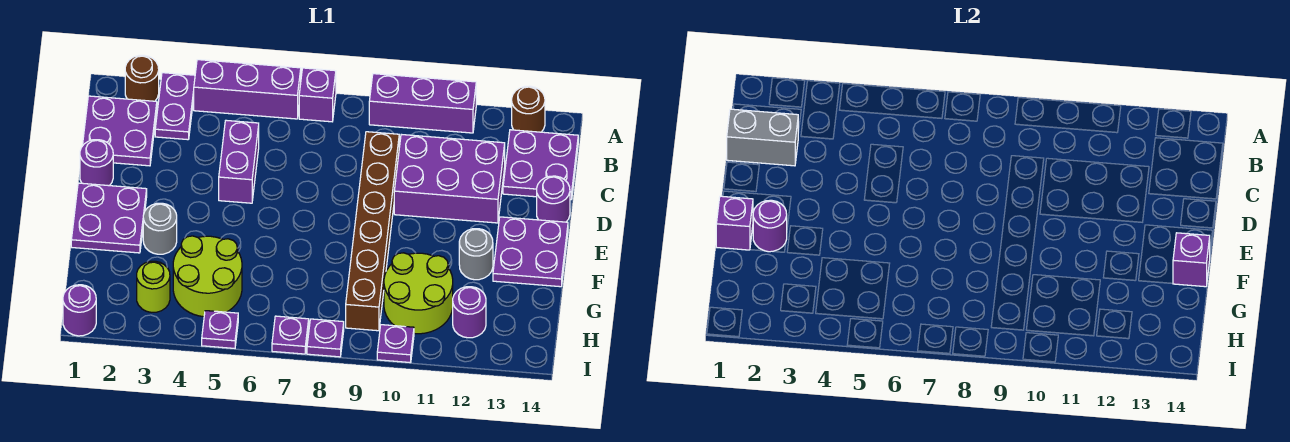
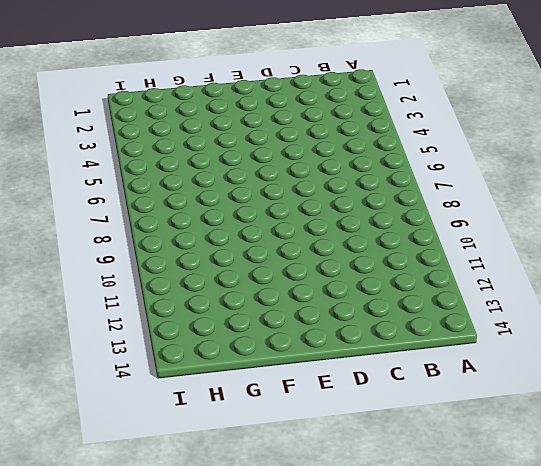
none -> brown 1x1 round brick [125,55,159,101]
none -> purple 1x2 plate [155,73,195,140]
none -> purple 1x3 brick [194,60,301,119]
none -> purple 1x1 brick [299,68,336,122]

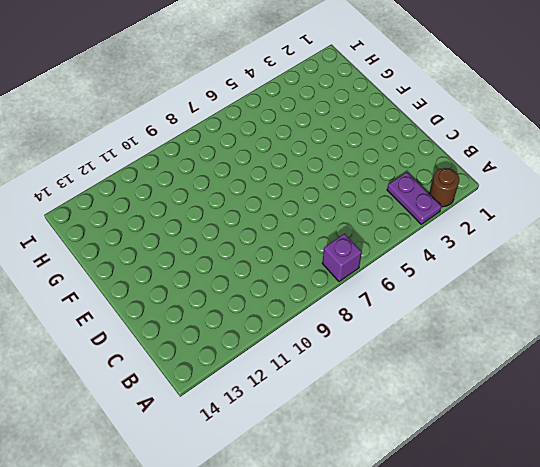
none -> purple 1x3 brick [194,60,301,119]
none -> purple 1x3 brick [369,74,476,133]
none -> brown 1x1 round brick [512,86,545,132]
none -> purple 2x2 plate [82,96,157,166]

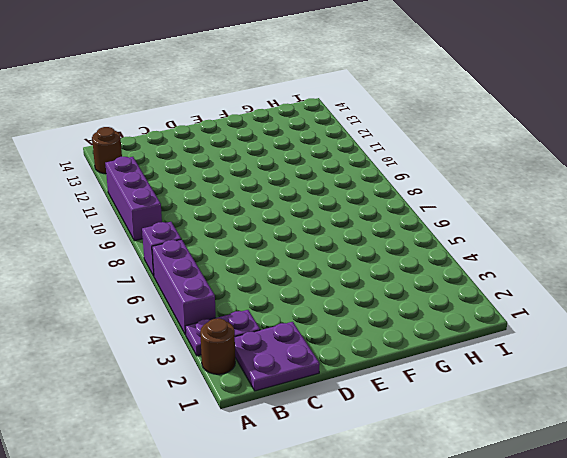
none -> purple 2x2 plate [503,130,578,200]
none -> purple 1x2 brick [219,120,259,203]
none -> brown 1x6 brick [346,132,399,331]
none -> purple 2x3 brick [394,134,505,223]

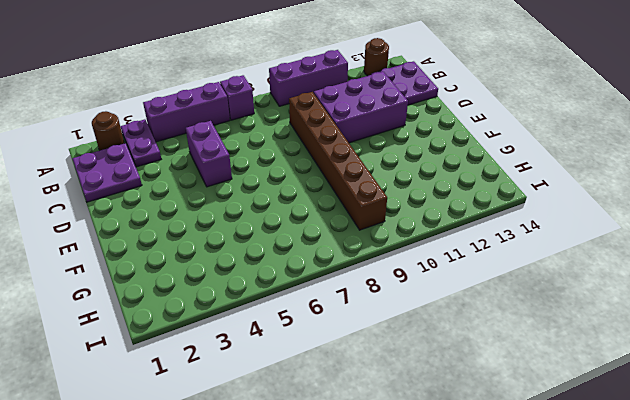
none -> purple 1x1 round brick [80,140,113,186]
none -> purple 1x1 round brick [537,176,570,222]
none -> purple 2x2 plate [71,183,147,253]
none -> purple 2x2 plate [493,217,568,287]

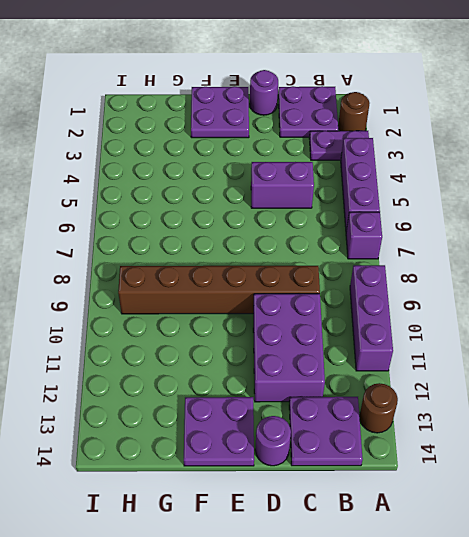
none -> grey 1x1 round brick [143,203,177,254]
none -> grey 1x1 round brick [459,229,493,280]
none -> lime 2x2 round brick [173,236,242,317]
none -> lime 2x2 round brick [384,253,453,334]

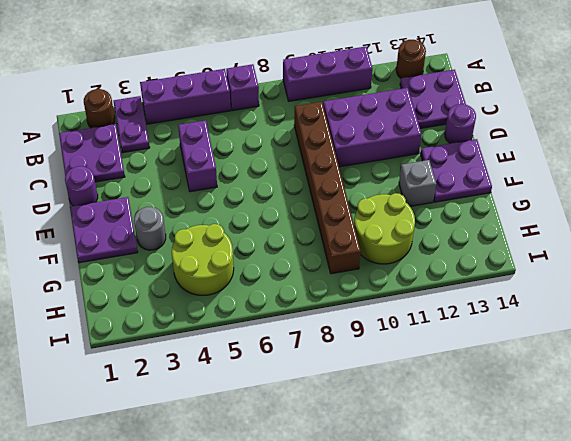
grey 1x1 brick [399,160,436,206] -> grey 1x1 round brick [459,229,493,280]
none -> lime 1x1 round brick [137,261,170,312]
none -> purple 1x1 round brick [453,287,486,338]
none -> purple 1x1 round brick [63,285,96,336]
none -> purple 1x1 plate [202,311,238,348]

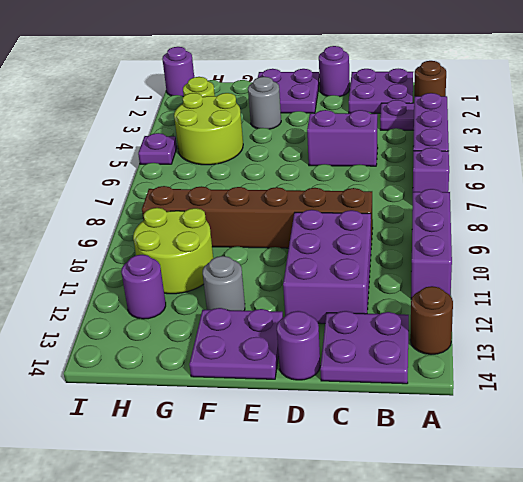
none -> purple 1x1 plate [272,316,309,354]
none -> purple 1x1 plate [307,319,344,357]
none -> purple 1x1 plate [377,325,414,363]
none -> grey 1x2 brick [727,109,798,166]

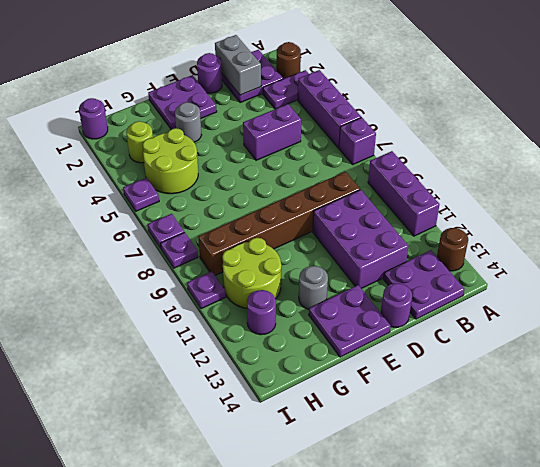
none -> purple 1x1 brick [716,196,753,250]
none -> purple 1x1 round brick [753,200,787,252]
none -> purple 1x1 brick [1173,233,1210,287]

